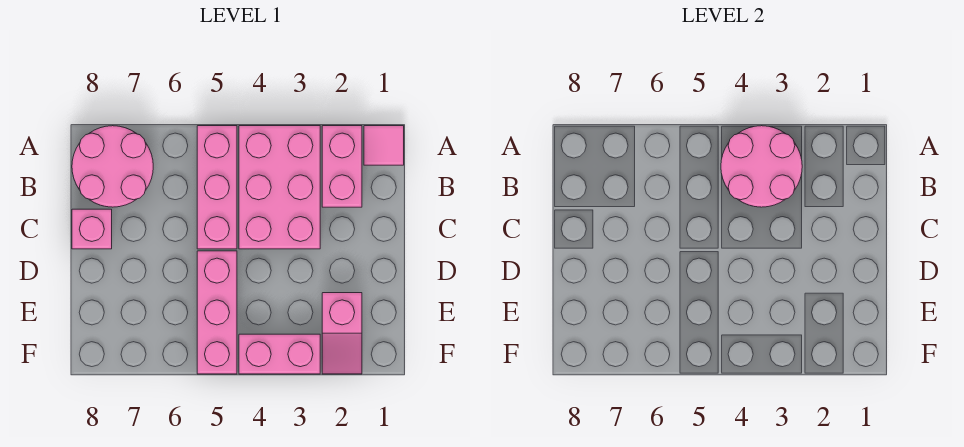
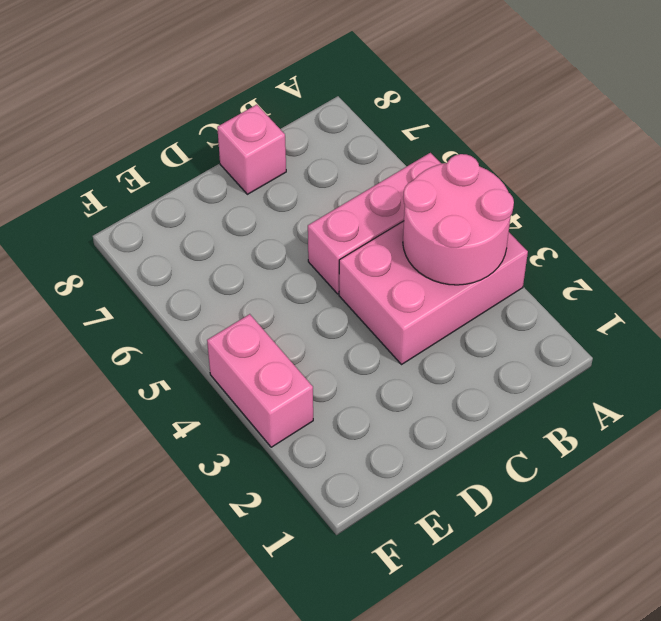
none -> pink 1x1 tile [364,126,404,165]
none -> pink 1x2 brick [322,126,362,207]

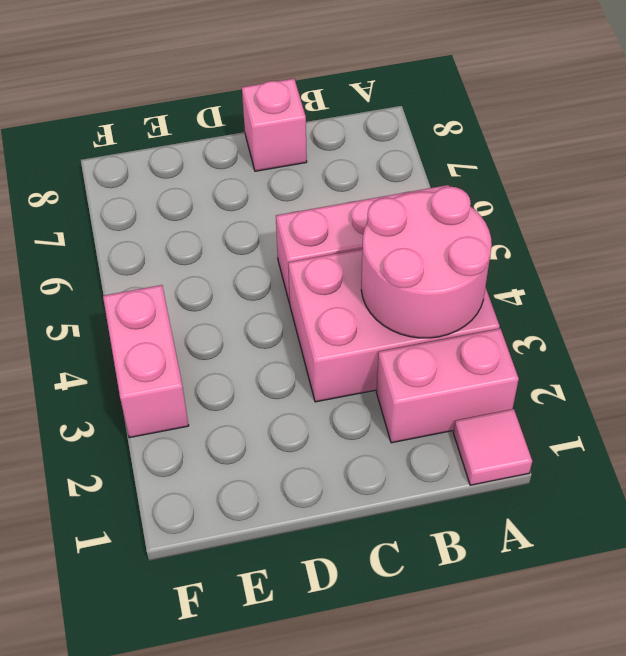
none -> pink 2x2 round brick [72,126,153,207]
none -> pink 1x3 brick [197,251,237,374]

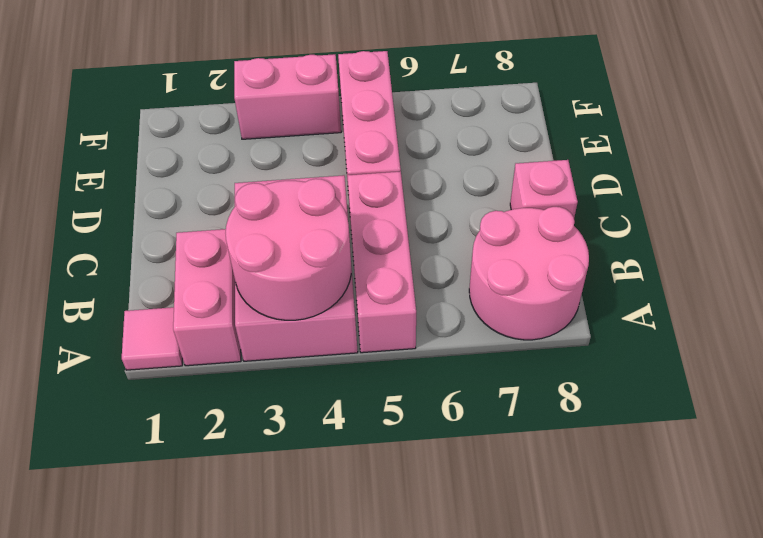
none -> pink 1x2 slope [322,293,362,374]

